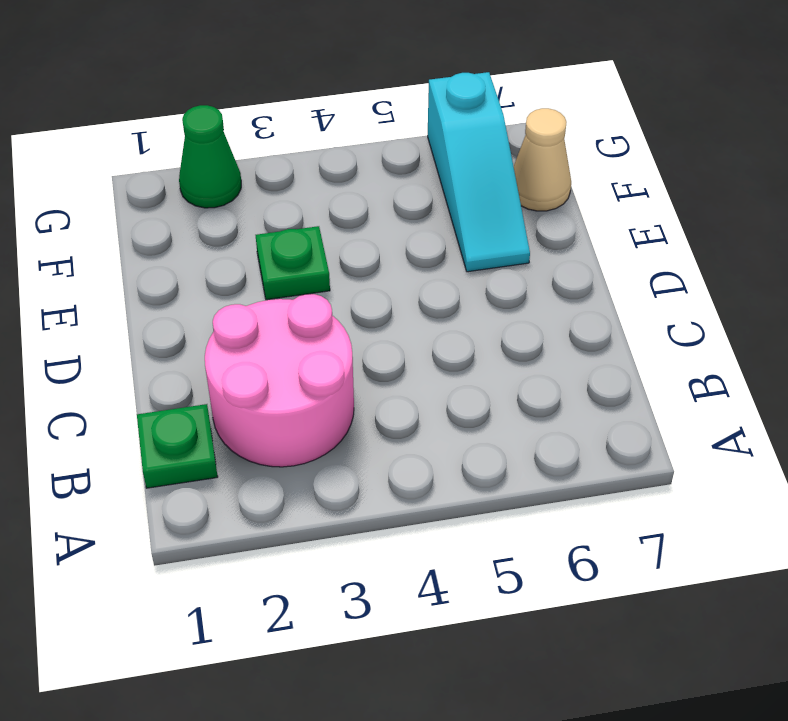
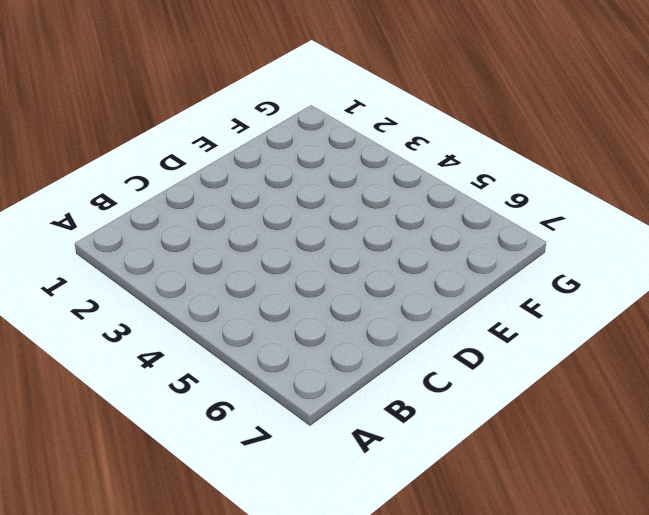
none -> green 1x1 plate [137,404,218,488]
none -> pink 2x2 round brick [205,294,354,467]

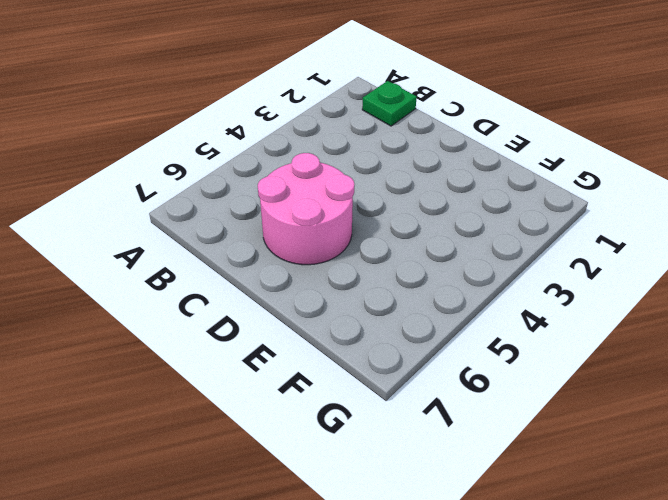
pink 2x2 round brick [258,153,354,265] -> pink 2x2 round brick moved to [205,294,354,467]
none -> green 1x1 plate [256,226,330,300]
none -> cyan 1x3 slope [428,72,530,272]

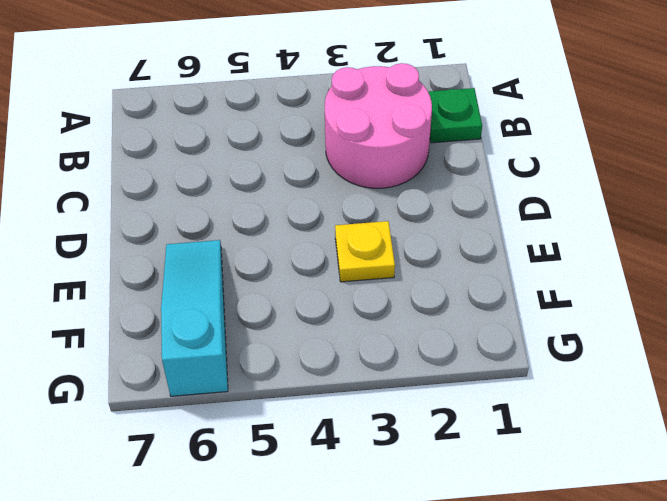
yellow 1x1 plate [335,221,395,282] -> green 1x1 plate [256,226,330,300]
none -> tan 1x1 cone [514,108,571,211]
none -> green 1x1 cone [179,105,241,208]

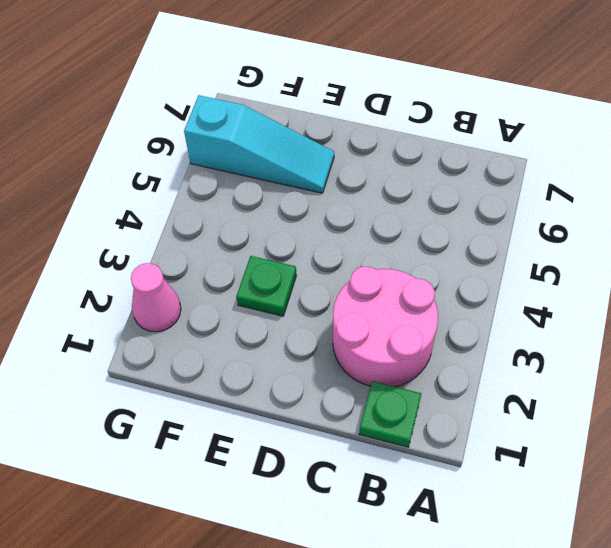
pink 1x1 cone [131,263,181,332] -> green 1x1 cone [179,105,241,208]
none -> tan 1x1 cone [514,108,571,211]

